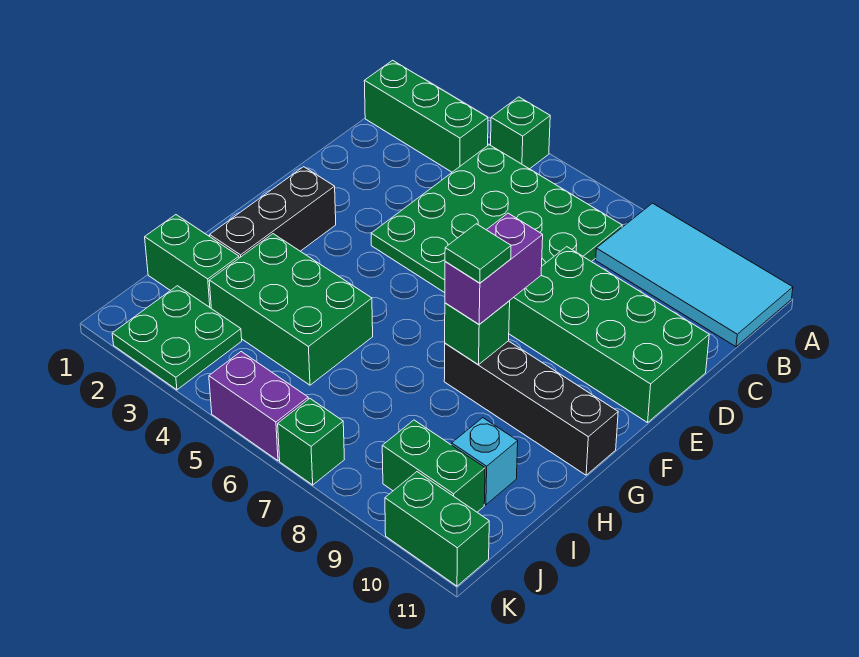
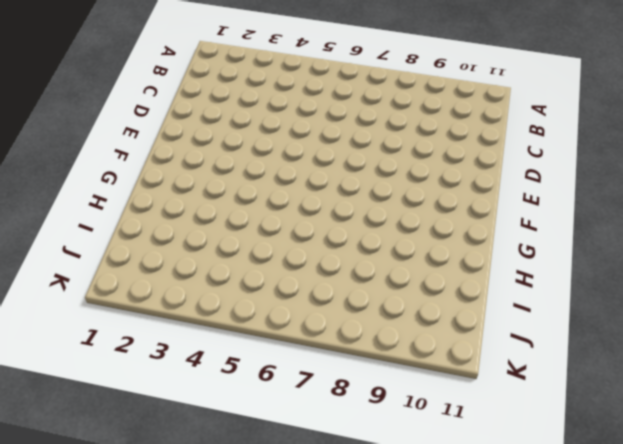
none -> green 1x1 brick [491,97,550,169]
none -> cyan 2x4 tile [596,203,793,347]
none -> green 1x3 brick [364,60,488,172]

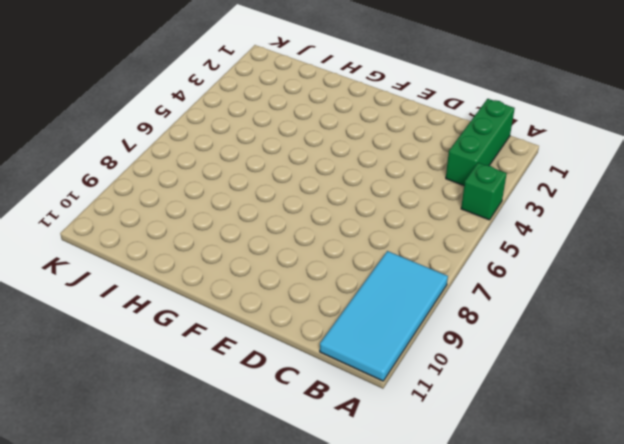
none -> green 4x4 plate [371,145,622,293]
none -> green 2x4 brick [509,247,709,423]
none -> black 1x3 brick [210,167,336,258]

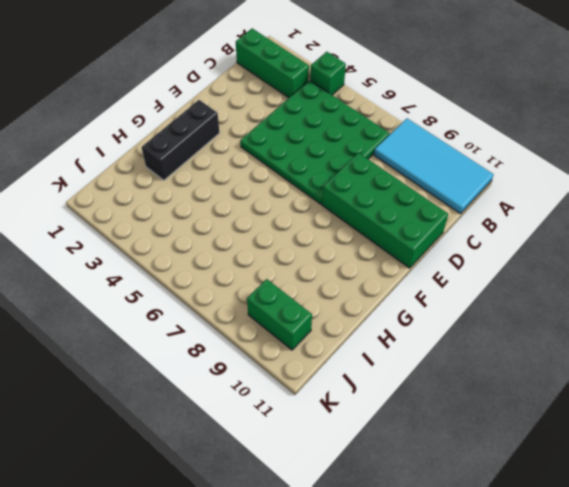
none -> black 1x4 brick [444,341,618,475]
none -> green 2x3 brick [209,234,373,385]
none -> green 1x2 brick [145,215,239,308]

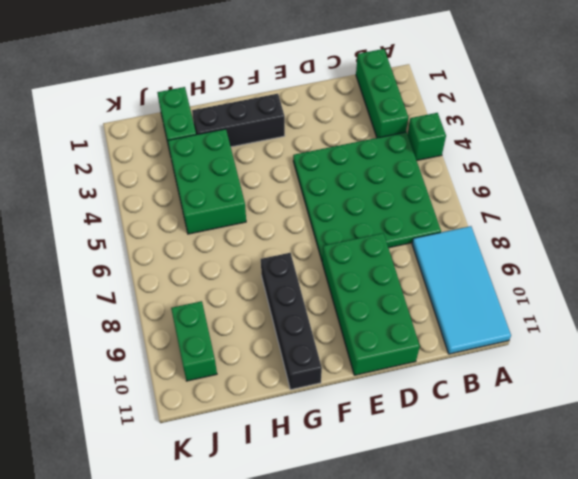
none -> cyan 1x1 brick [452,418,518,505]
none -> green 2x2 plate [112,286,242,390]
none -> purple 1x2 brick [209,352,308,461]

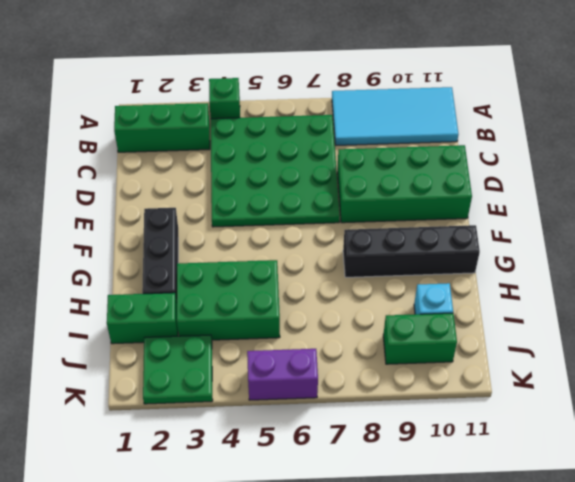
none -> green 1x1 brick [278,399,344,485]
none -> green 1x2 brick [385,472,489,586]
none -> green 1x1 brick [445,301,510,365]

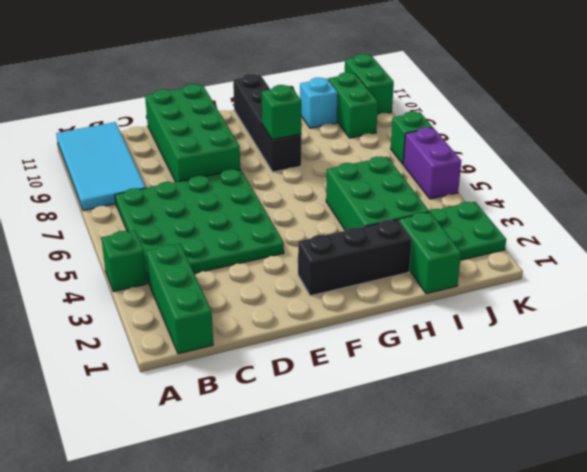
none -> purple 1x2 brick [445,213,543,324]
none -> green 1x1 tile [445,224,511,283]

